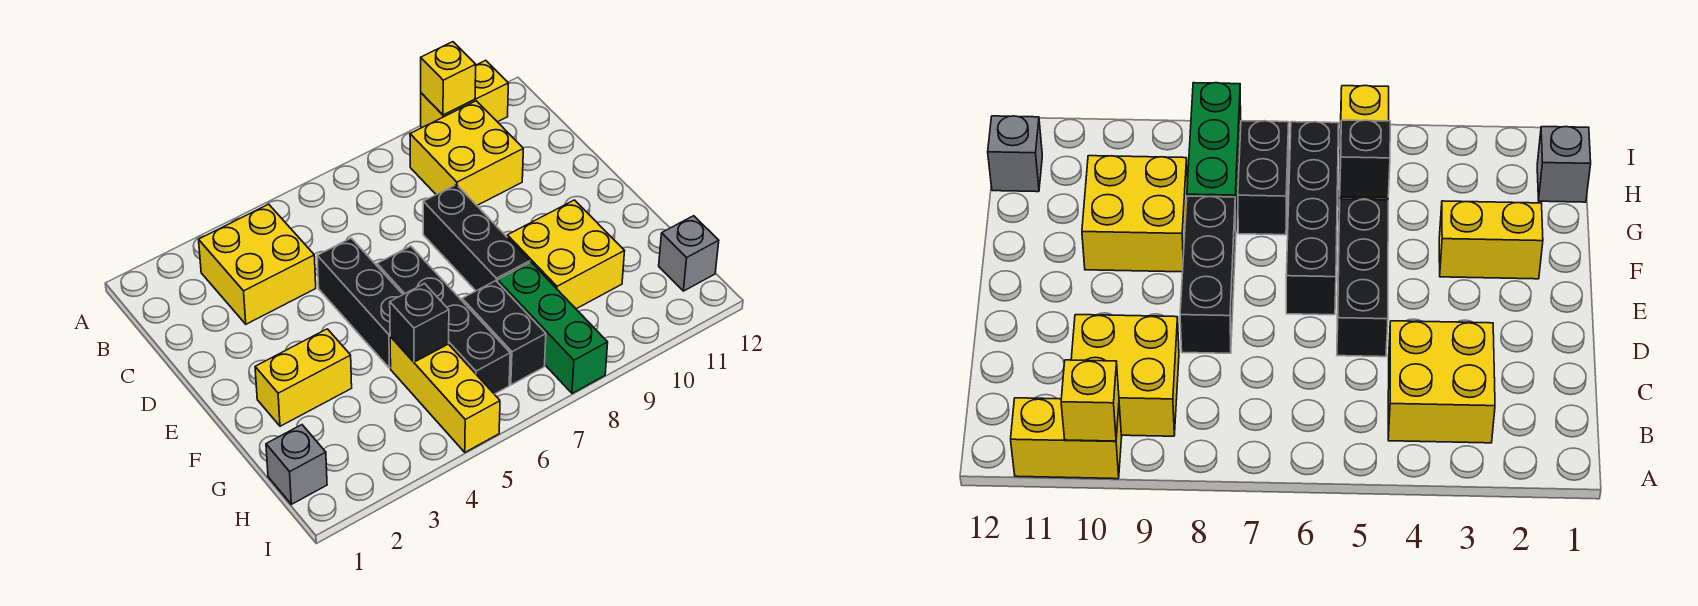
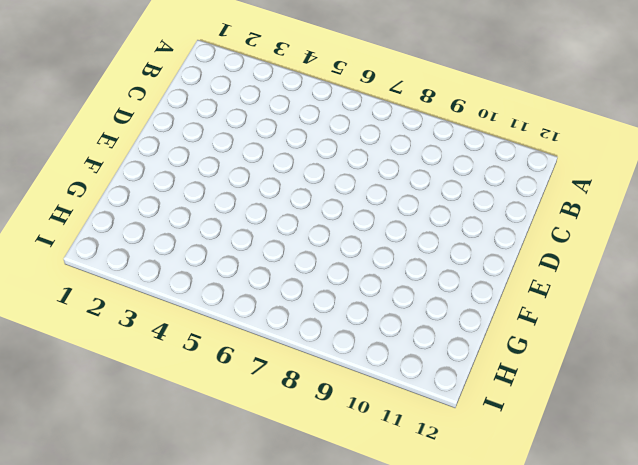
none -> yellow 1x2 brick [421,60,509,127]
none -> yellow 2x2 brick [199,204,316,324]
none -> yellow 2x2 brick [410,101,523,205]

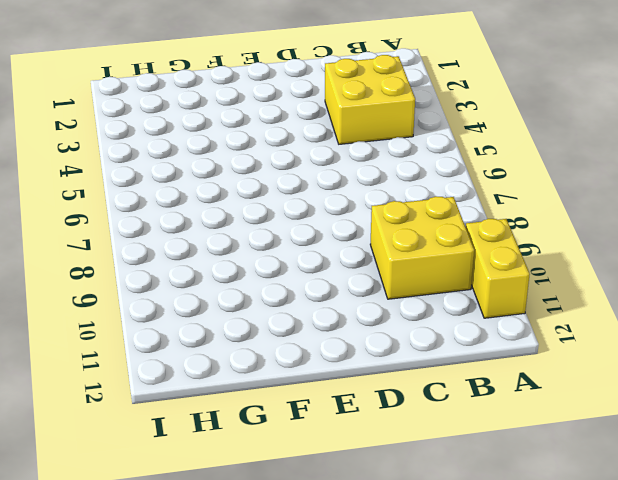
none -> black 1x3 brick [317,238,403,368]
none -> black 1x3 brick [423,184,530,291]
none -> black 1x4 brick [377,246,510,394]

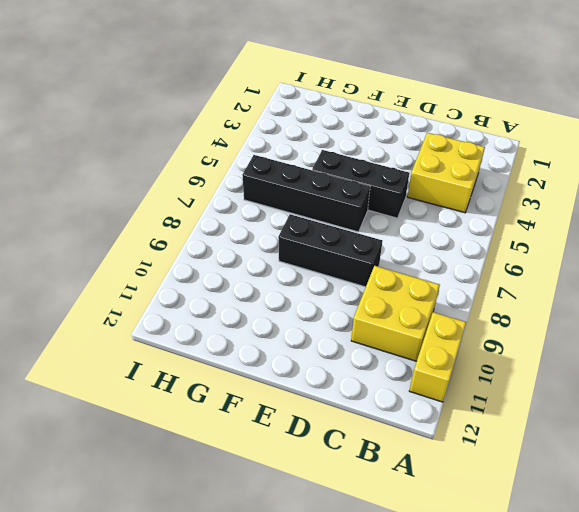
none -> yellow 1x2 brick [255,329,352,426]
none -> yellow 2x2 brick [507,200,625,309]
none -> yellow 1x3 brick [390,337,500,452]

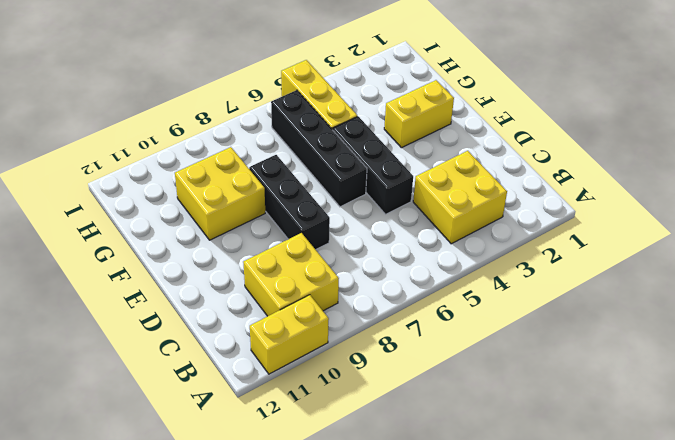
none -> black 1x2 brick [462,281,546,385]
none -> green 1x3 brick [498,262,608,393]
none -> grey 1x1 brick [266,425,327,504]

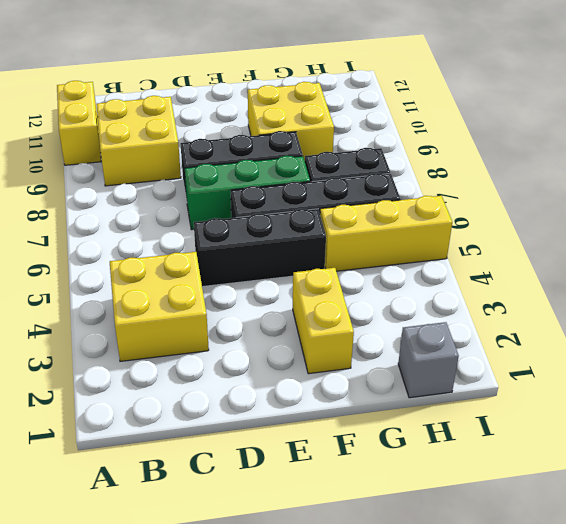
green 1x3 brick [185,156,310,230] -> green 1x3 brick moved to [498,262,608,393]
none -> grey 1x1 brick [659,216,719,291]
none -> yellow 1x1 brick [421,42,476,115]
none -> black 1x1 brick [390,284,449,362]

